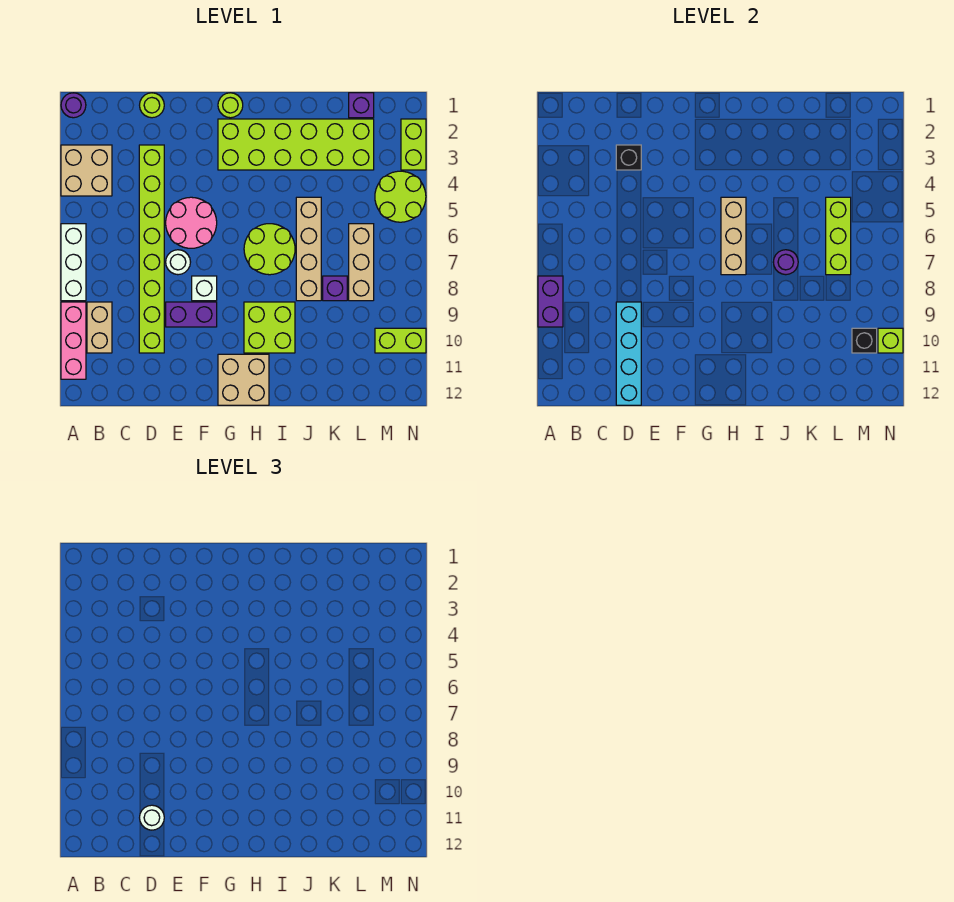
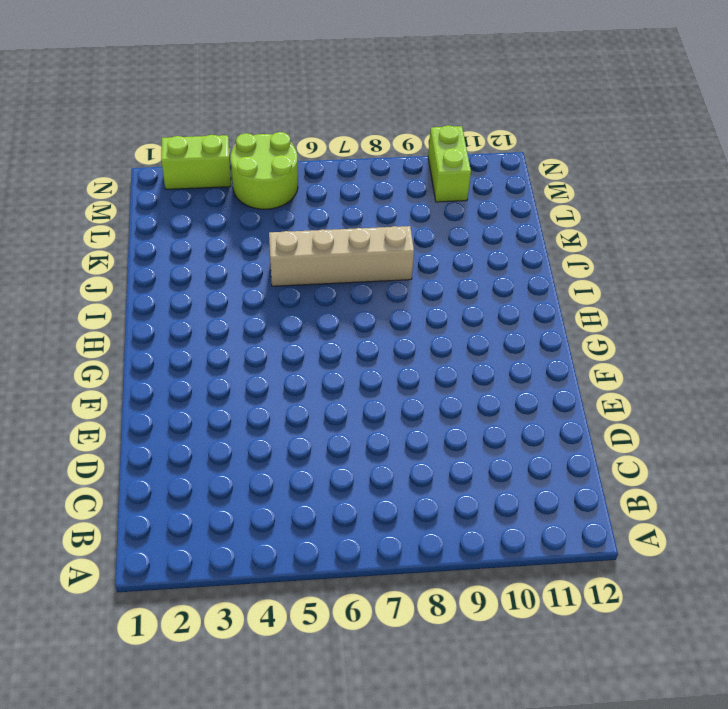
none -> purple 1x1 round brick [61,93,86,118]
none -> tan 2x2 brick [61,145,112,196]
none -> white 1x3 brick [61,224,86,301]
none -> pink 1x3 brick [61,302,86,379]

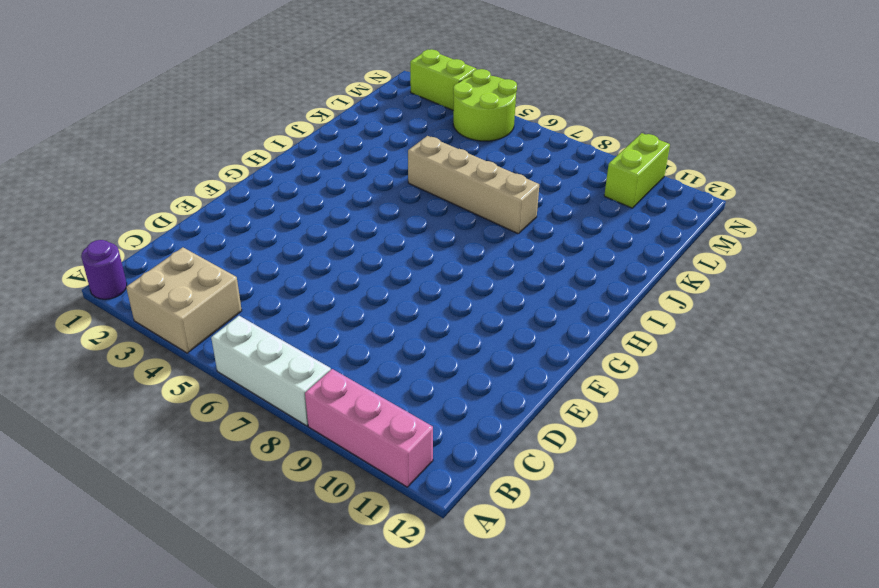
none -> tan 1x2 brick [87,302,112,353]
none -> lime 1x1 round brick [140,93,164,118]
none -> lime 1x8 brick [139,145,164,353]
none -> pink 2x2 round brick [166,197,217,248]

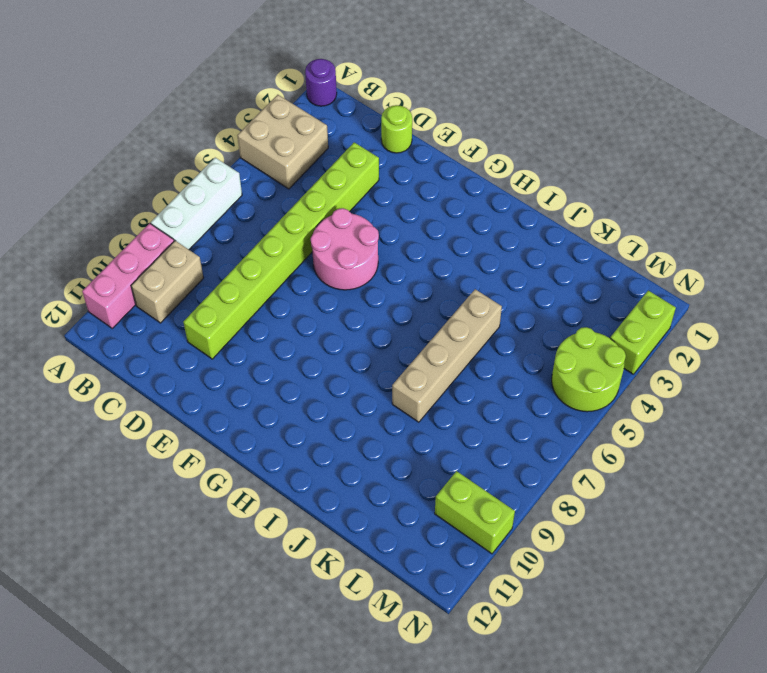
none -> white 1x1 round brick [166,250,190,275]
none -> purple 1x2 brick [166,302,217,327]
none -> white 1x1 brick [192,276,217,301]
none -> lime 1x1 round brick [218,93,243,118]

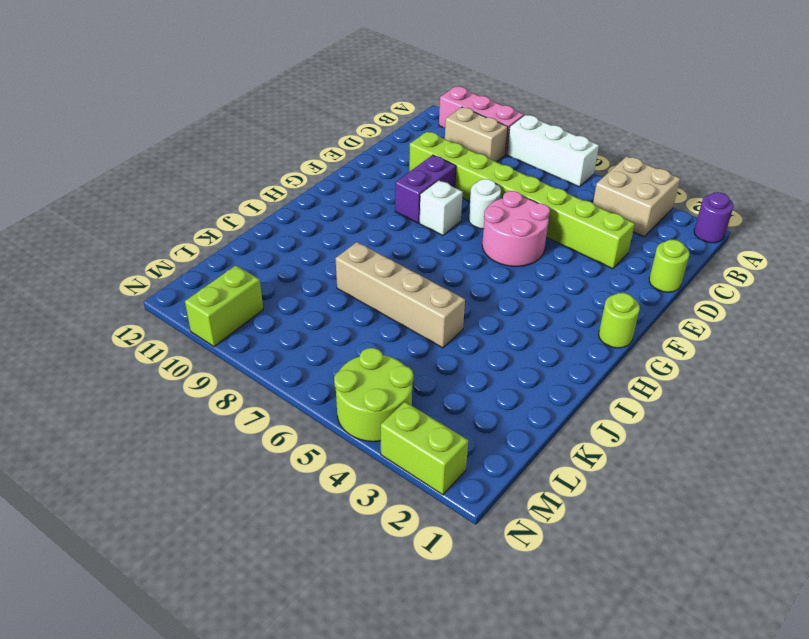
none -> lime 2x6 brick [218,119,374,170]
none -> tan 2x2 brick [218,354,269,405]
none -> lime 2x2 round brick [244,224,295,275]
none -> lime 2x2 brick [244,302,295,353]

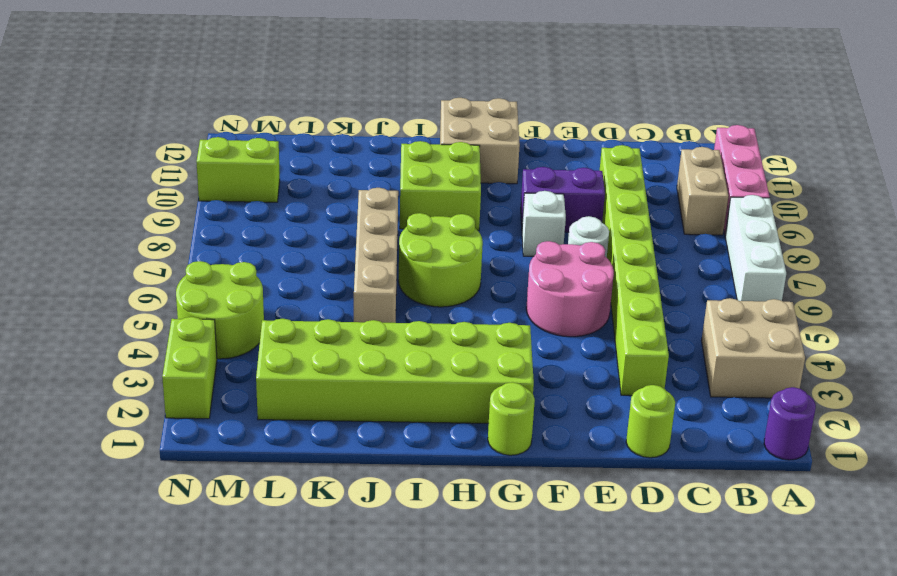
none -> purple 1x1 brick [323,276,347,301]
none -> purple 1x1 brick [349,93,374,118]
none -> tan 1x3 brick [349,224,374,301]
none -> purple 1x2 brick [538,276,563,327]

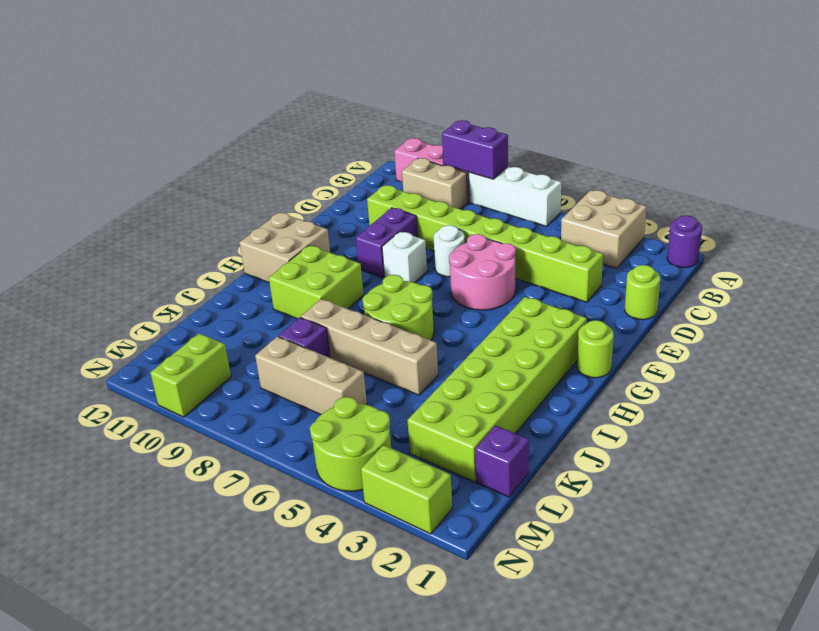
none -> black 1x1 brick [616,145,641,170]
none -> cyan 1x4 brick [616,302,641,405]
none -> tan 1x3 brick [721,197,746,275]
none -> purple 1x1 round brick [773,250,798,275]

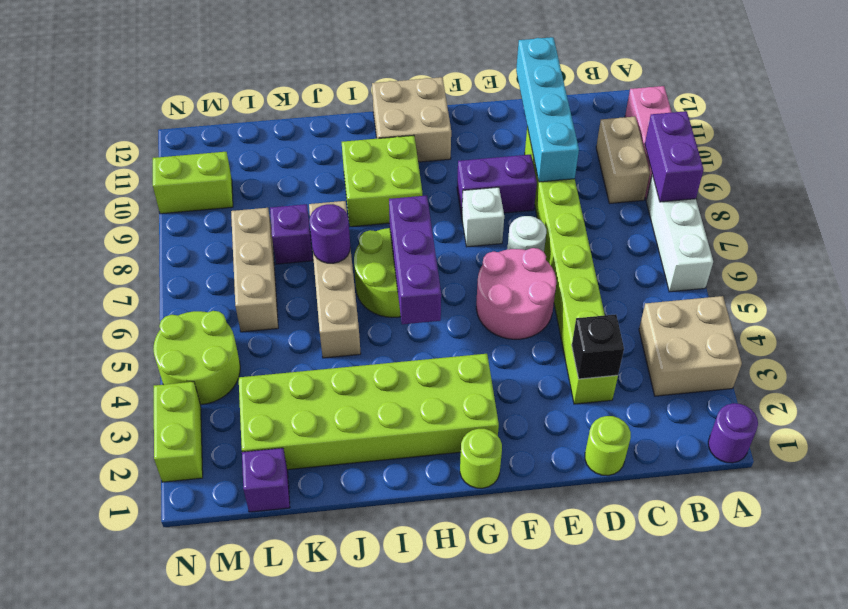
purple 1x3 brick [389,196,441,324] -> tan 1x3 brick [721,197,746,275]
none -> lime 1x3 brick [826,197,851,275]
none -> black 1x1 brick [852,328,877,353]
none -> lime 1x1 brick [878,328,903,353]
none -> white 1x1 round brick [140,805,164,830]

